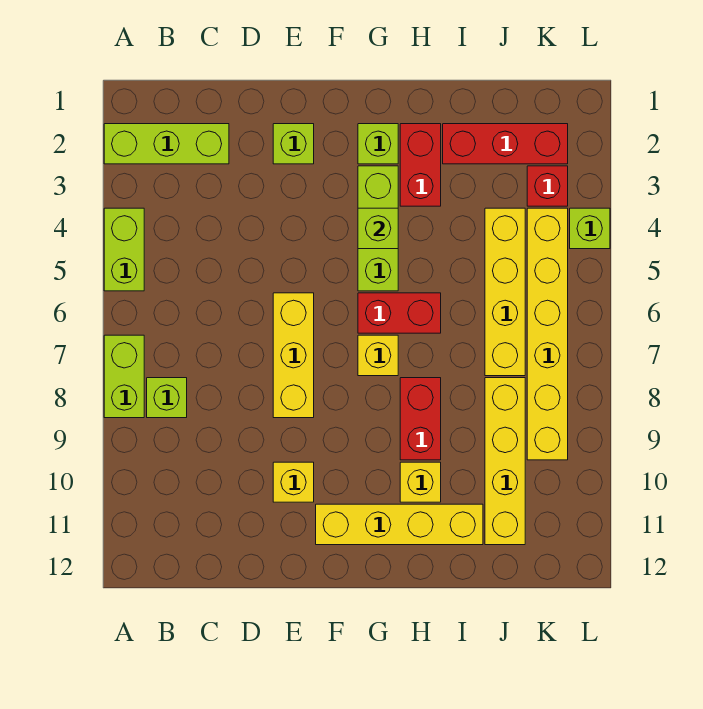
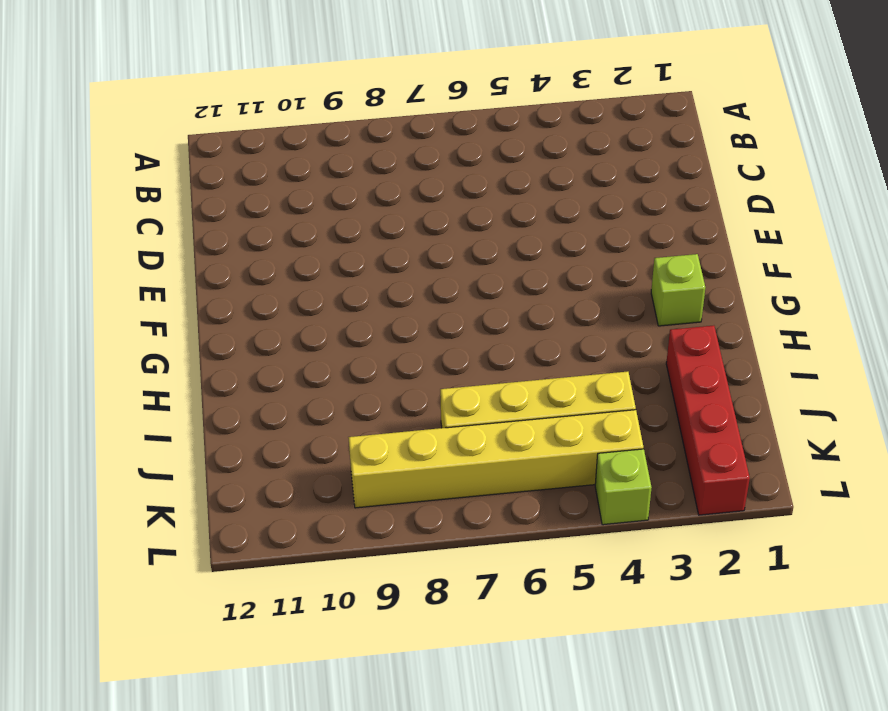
red 1x4 brick [666,326,750,515] -> red 1x3 brick [443,124,568,164]
none -> lime 1x3 brick [104,124,229,164]
none -> lime 1x2 brick [104,208,144,291]
none -> lime 1x2 brick [104,335,144,418]

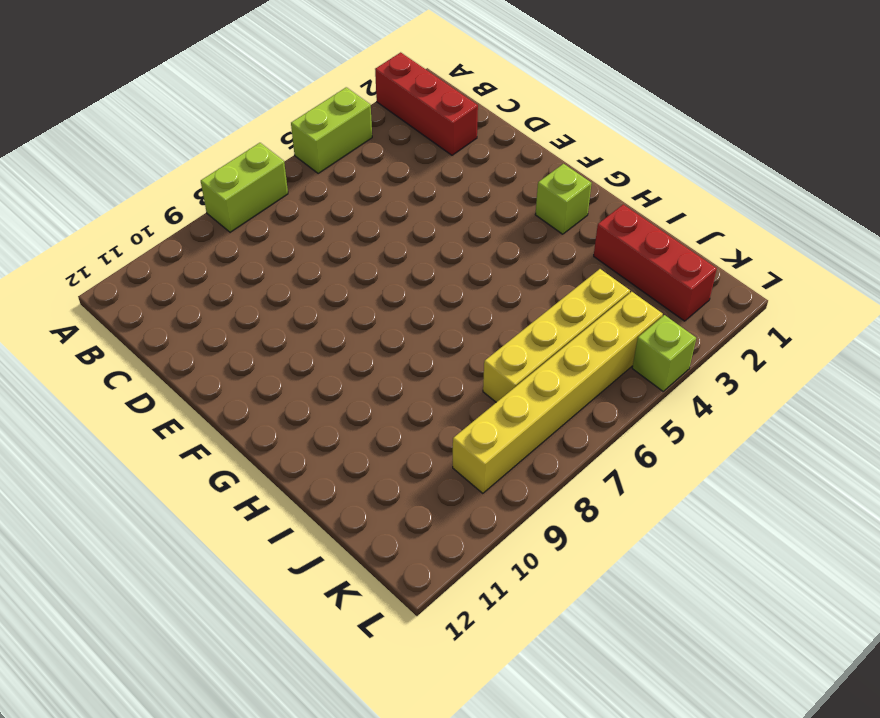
red 1x3 brick [375,52,478,155] -> lime 1x3 brick [104,124,229,164]
none -> lime 1x1 brick [147,378,187,418]
none -> lime 1x1 brick [273,124,314,164]
none -> yellow 1x3 brick [273,293,314,418]

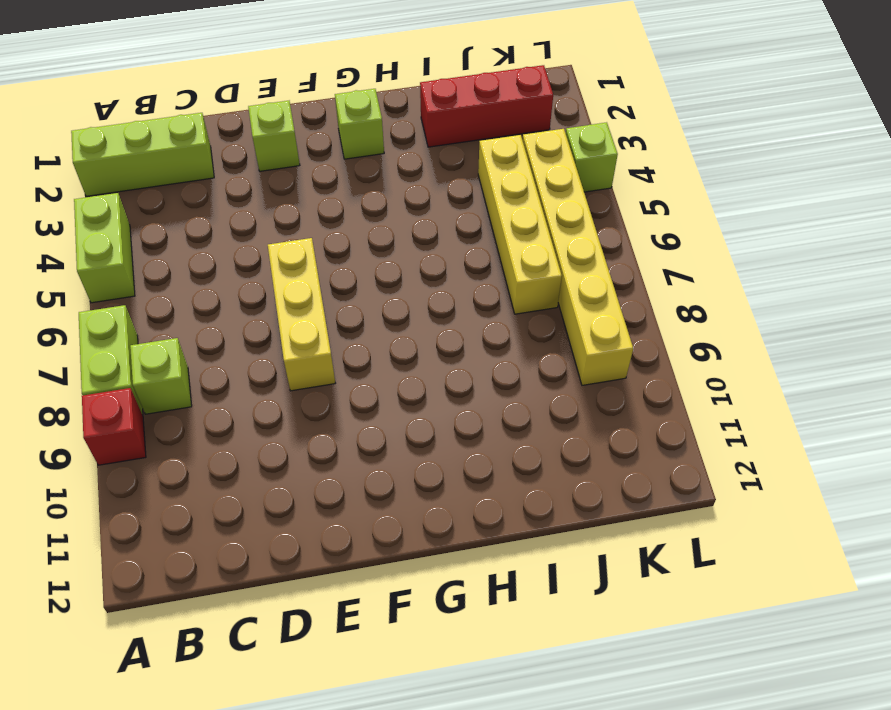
red 1x1 brick [82,388,146,465] -> red 1x1 brick moved to [527,166,568,206]
none -> yellow 1x1 brick [273,462,314,502]
none -> yellow 1x4 brick [316,504,483,545]
none -> lime 1x3 brick [358,166,398,291]

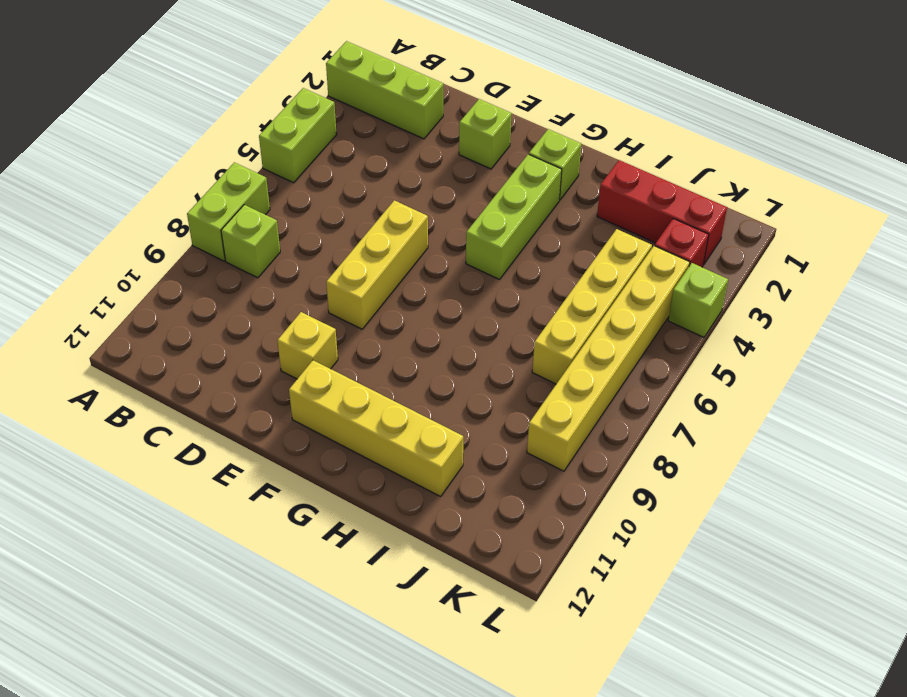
none -> red 1x2 brick [358,293,441,333]
none -> yellow 1x1 brick [358,335,398,376]
none -> red 1x2 brick [400,124,441,206]

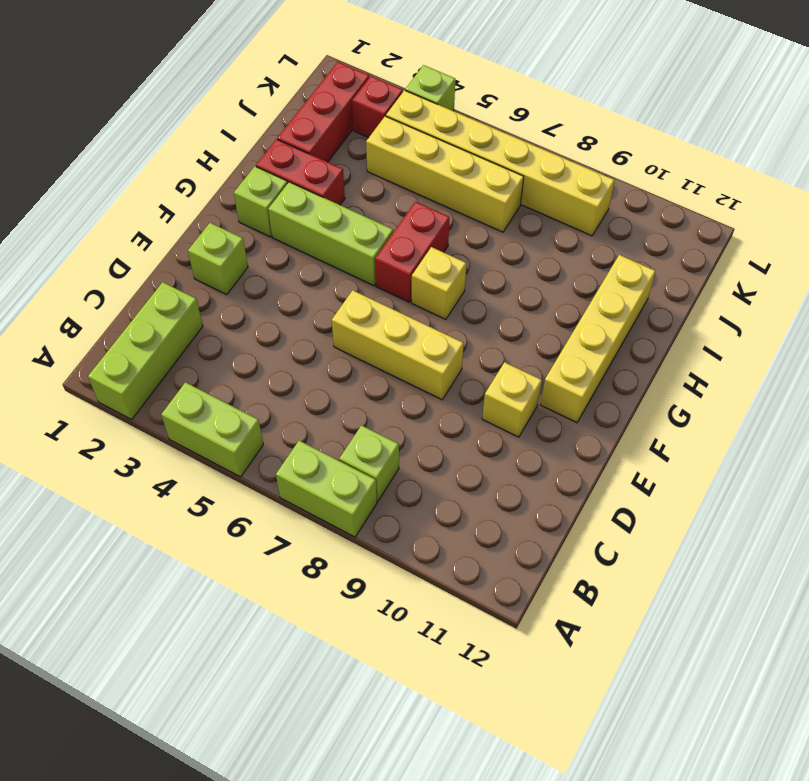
none -> red 1x2 brick [400,378,441,460]
none -> yellow 1x1 brick [400,462,441,502]
none -> yellow 1x4 brick [485,378,525,545]

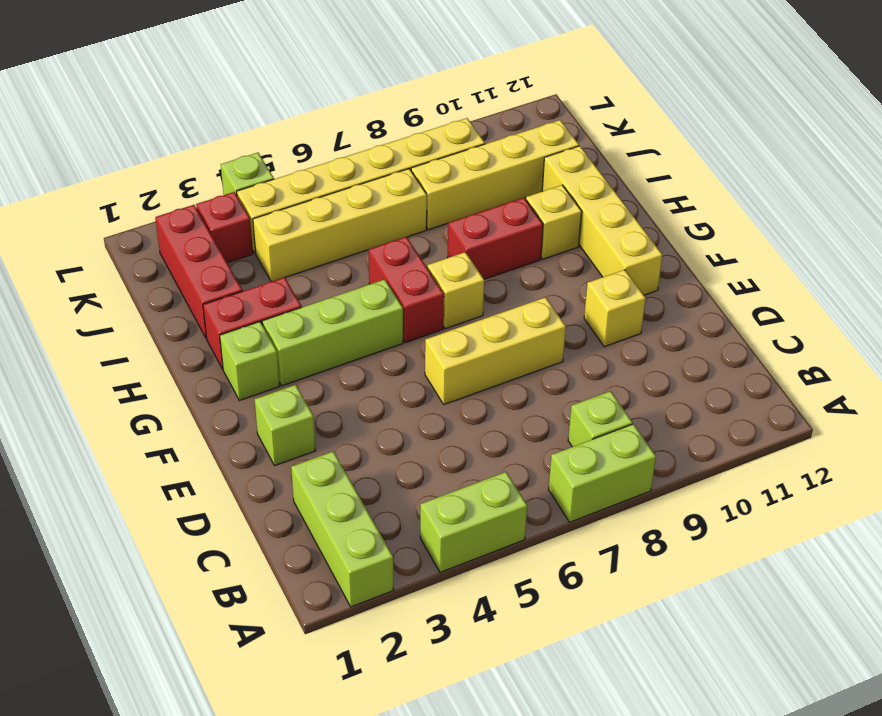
none -> lime 1x1 brick [358,208,398,249]

